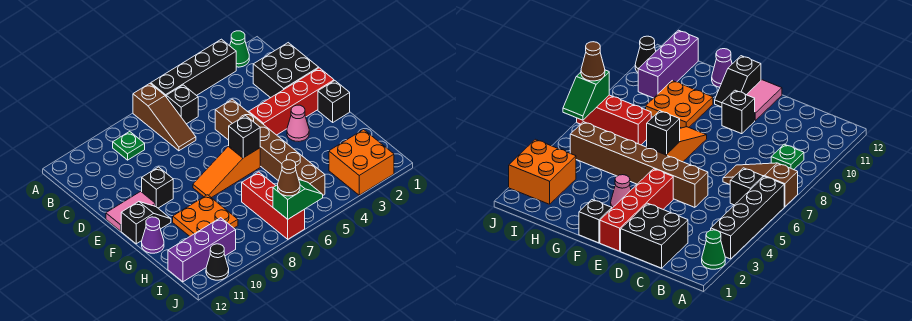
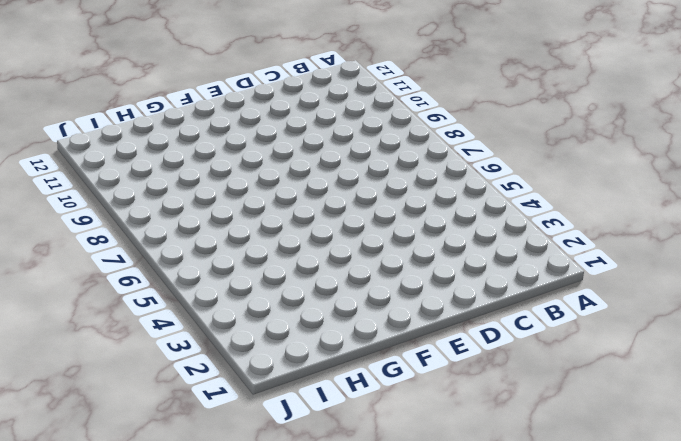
none -> green 1x1 cone [230,31,249,67]
none -> black 1x4 brick [151,39,236,96]
none -> brown 1x3 slope [133,84,196,151]

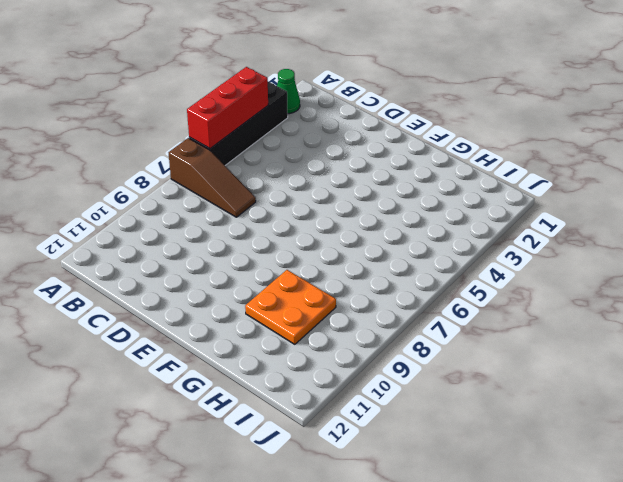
red 1x3 brick [187,67,268,149] -> red 1x3 brick turned to [242,172,305,239]
none -> black 1x1 brick [166,85,198,124]
none -> green 1x1 plate [113,131,145,160]
none -> black 2x2 brick [253,43,319,98]

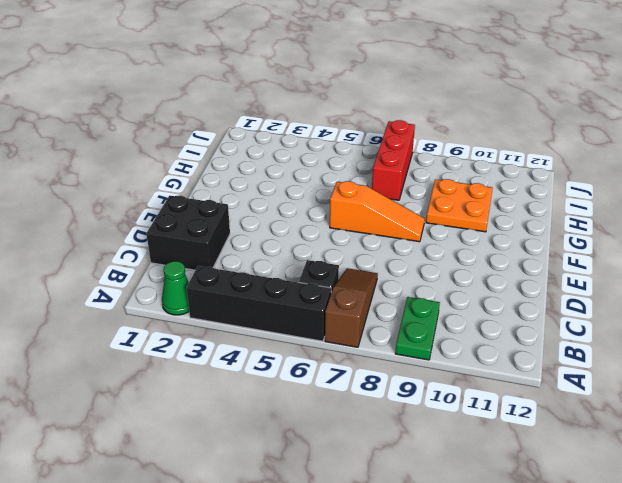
green 1x2 plate [395,297,440,360] -> green 1x1 plate [113,131,145,160]
none -> brown 1x6 brick [215,99,325,195]
none -> red 1x4 brick [249,68,334,135]
none -> black 1x1 brick [142,167,173,208]

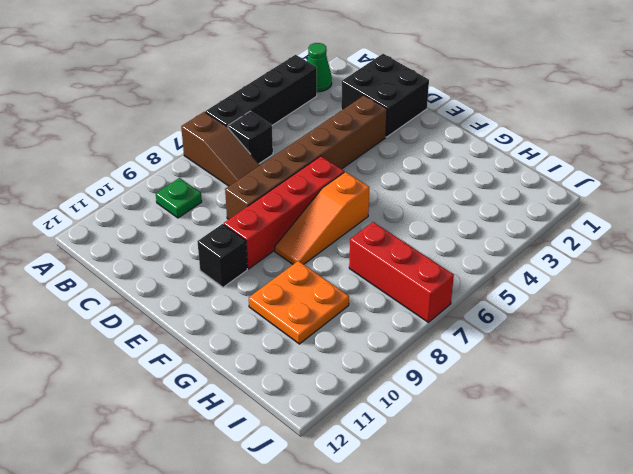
brown 1x6 brick [225,95,387,219] -> brown 1x6 brick turned to [215,99,325,195]
red 1x4 brick [224,156,344,269] -> red 1x4 brick moved to [249,68,334,135]
none -> pink 1x2 tile [106,191,156,231]
none -> black 1x1 brick [318,81,350,122]
none -> pink 1x1 cone [287,105,309,141]

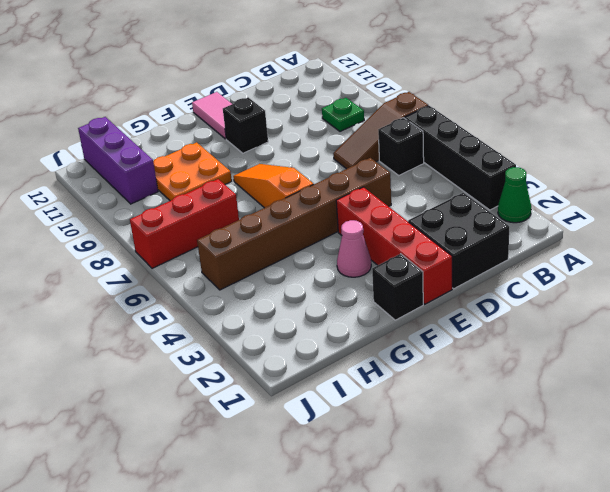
none -> black 1x2 slope [121,202,171,244]
none -> purple 1x1 cone [142,217,164,253]
none -> orange 2x2 brick [329,130,394,195]

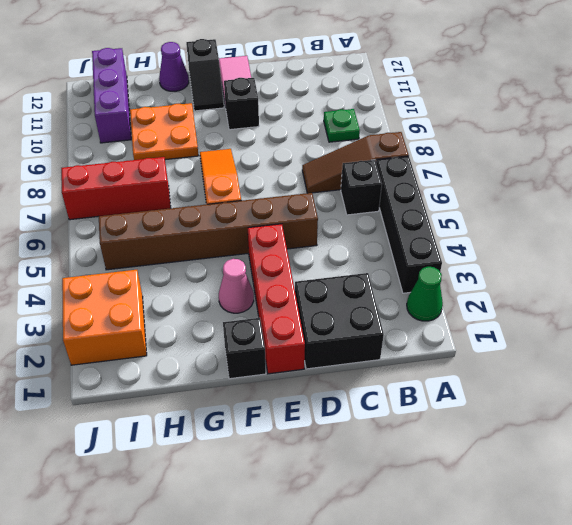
none -> black 1x1 cone [206,244,229,280]
none -> black 1x1 brick [229,116,260,158]
none -> green 1x2 slope [273,180,323,219]

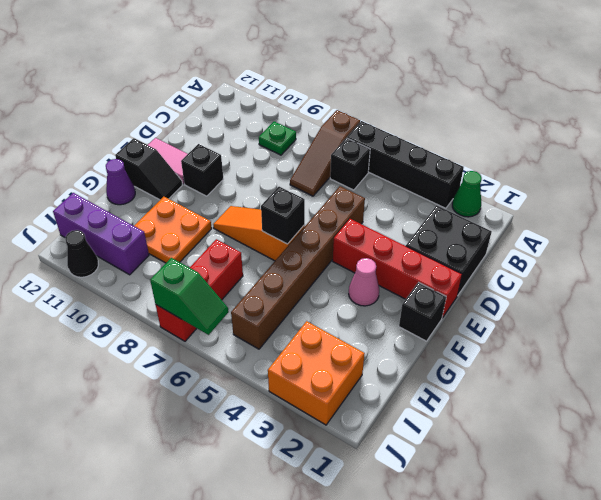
none -> brown 1x1 cone [278,160,300,196]

